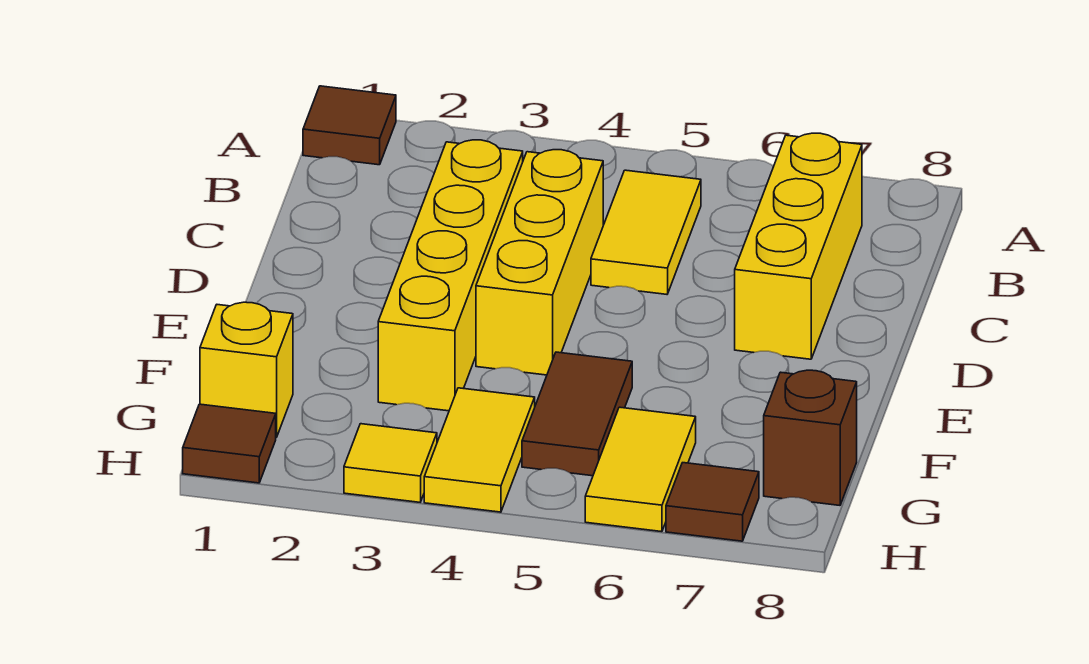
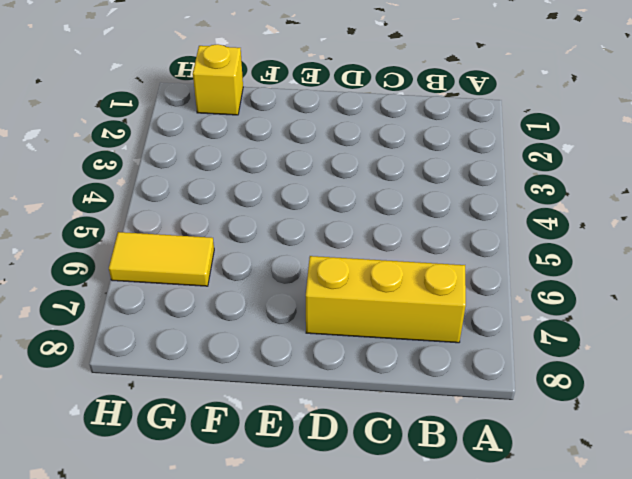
none -> brown 1x1 tile [303,86,396,165]
none -> yellow 1x2 tile [591,170,701,294]
none -> yellow 1x4 brick [378,140,523,411]

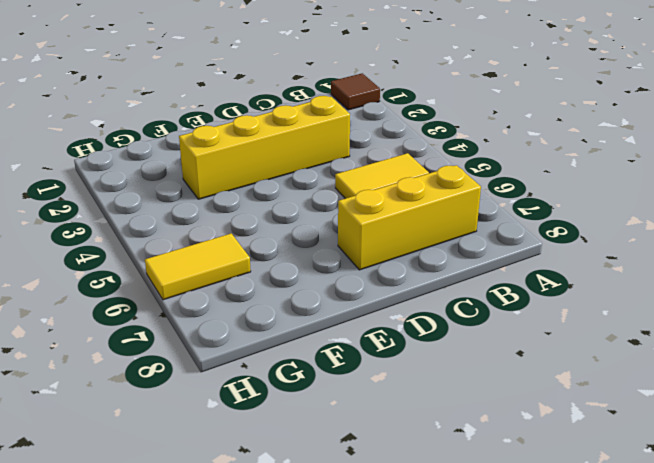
none -> yellow 1x3 brick [476,150,603,375]
none -> brown 1x2 tile [522,352,632,476]
none -> yellow 1x1 brick [200,302,293,437]

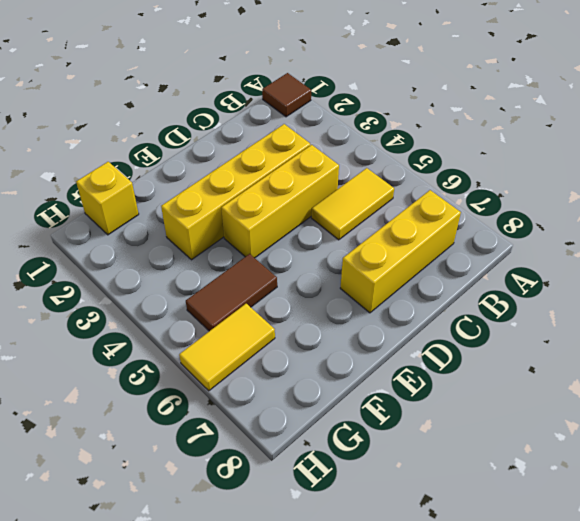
none -> yellow 1x2 tile [424,388,535,512]
none -> brown 1x1 brick [764,370,857,505]
none -> brown 1x1 tile [183,404,276,483]

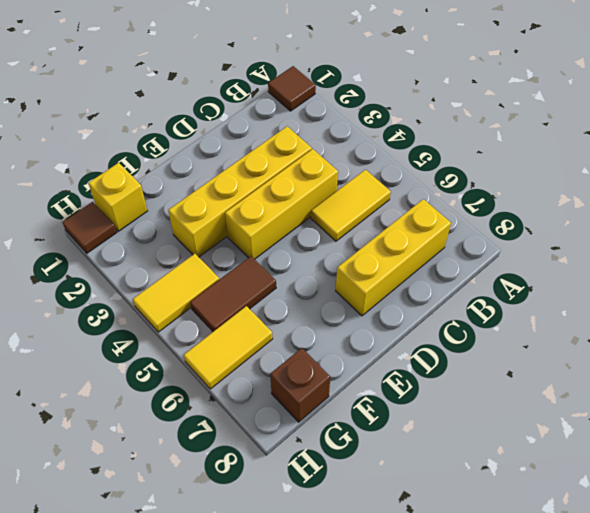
none -> yellow 1x1 tile [344,424,437,502]
none -> brown 1x1 tile [666,463,759,541]

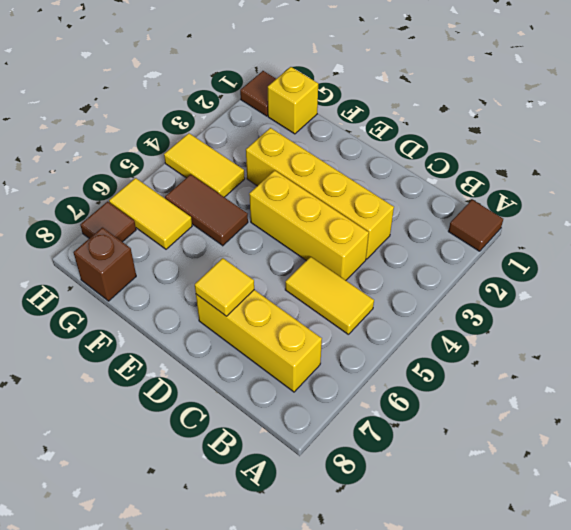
yellow 1x1 tile [195,258,254,316] -> yellow 1x1 tile moved to [344,424,437,502]

